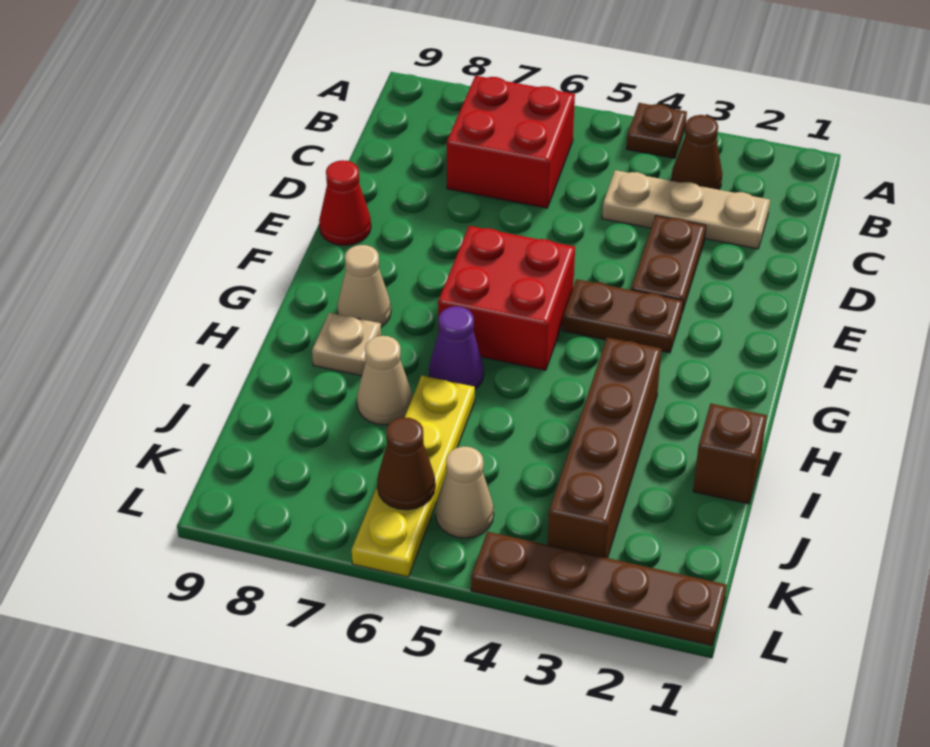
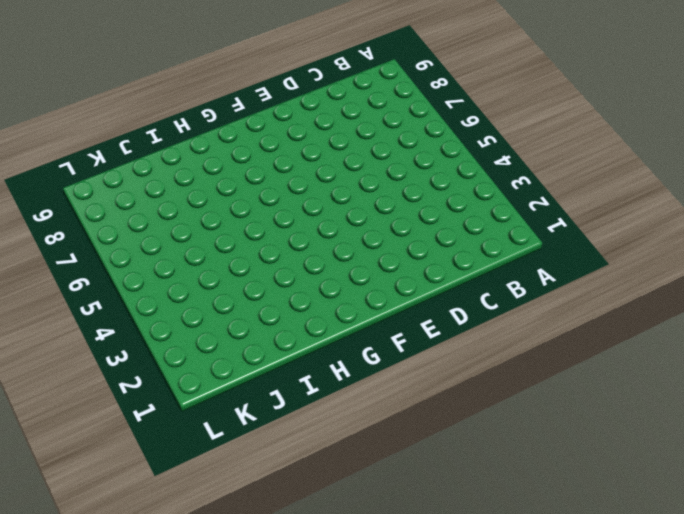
none -> brown 1x1 plate [627,103,687,159]
none -> brown 1x1 cone [671,115,722,190]
none -> red 2x2 brick [447,76,575,208]

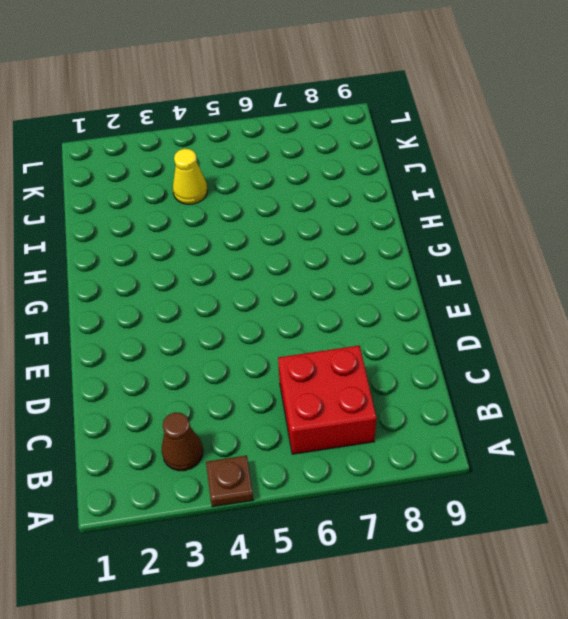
yellow 1x1 cone [173,149,207,204] -> none
none -> tan 1x3 plate [602,170,770,249]
none -> brown 1x2 plate [631,216,706,312]
none -> red 1x1 cone [319,160,371,245]

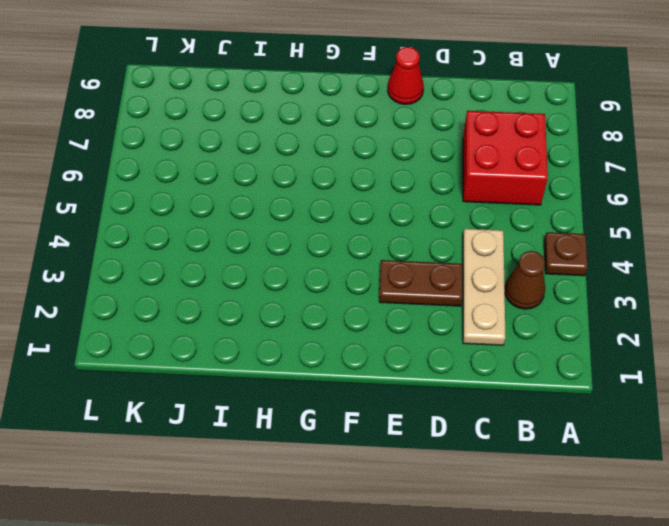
none -> brown 1x2 plate [563,279,683,353]
none -> red 2x2 brick [438,226,575,370]
none -> tan 1x1 cone [337,245,391,327]

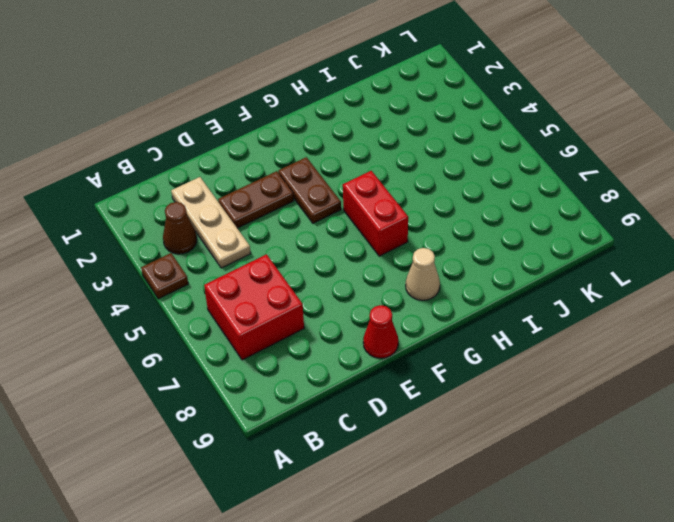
red 1x2 brick [343,171,408,256] -> red 2x2 brick [438,226,575,370]
none -> brown 1x4 brick [548,338,661,558]
none -> purple 1x1 cone [429,306,484,389]
none -> tan 1x1 plate [312,313,381,376]

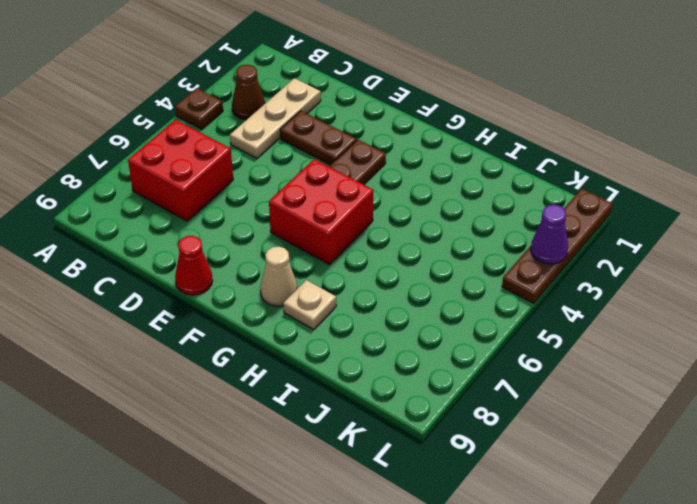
purple 1x1 cone [531,205,568,264] -> purple 1x1 cone moved to [429,306,484,389]
none -> brown 1x4 brick [548,338,661,558]
none -> brown 1x1 brick [693,404,767,504]
none -> yellow 1x4 plate [352,376,475,577]

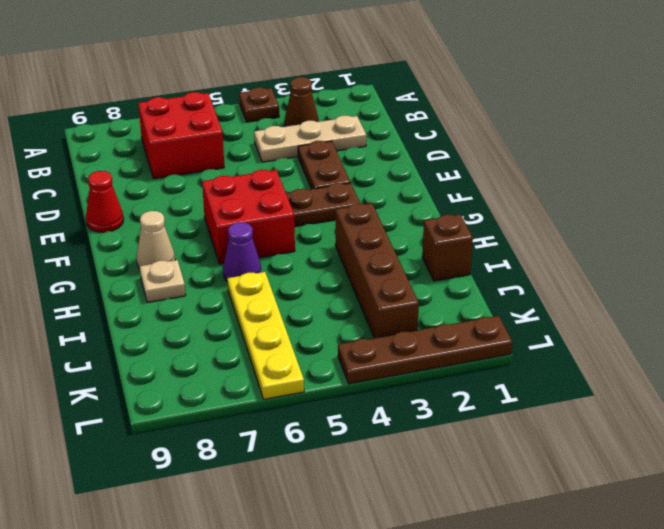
none -> tan 1x1 cone [357,336,412,425]
none -> tan 1x1 cone [436,446,494,538]
none -> brown 1x1 cone [377,417,435,510]

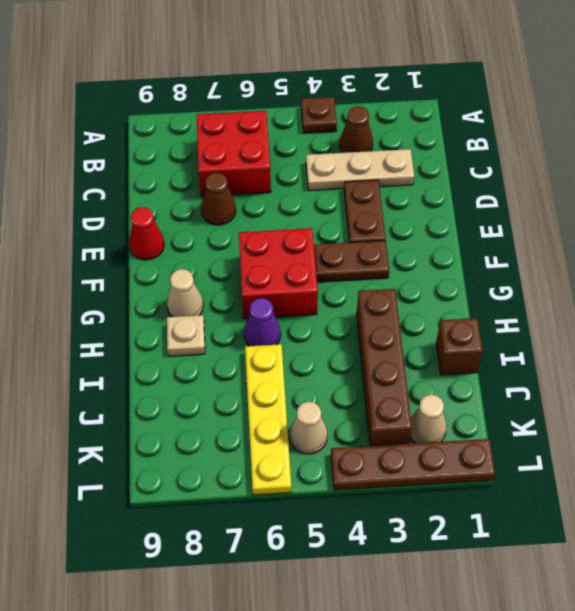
brown 1x1 cone [201,173,236,225] -> brown 1x1 cone moved to [377,417,435,510]
tan 1x1 cone [410,394,447,443] -> tan 1x1 cone moved to [357,336,412,425]

